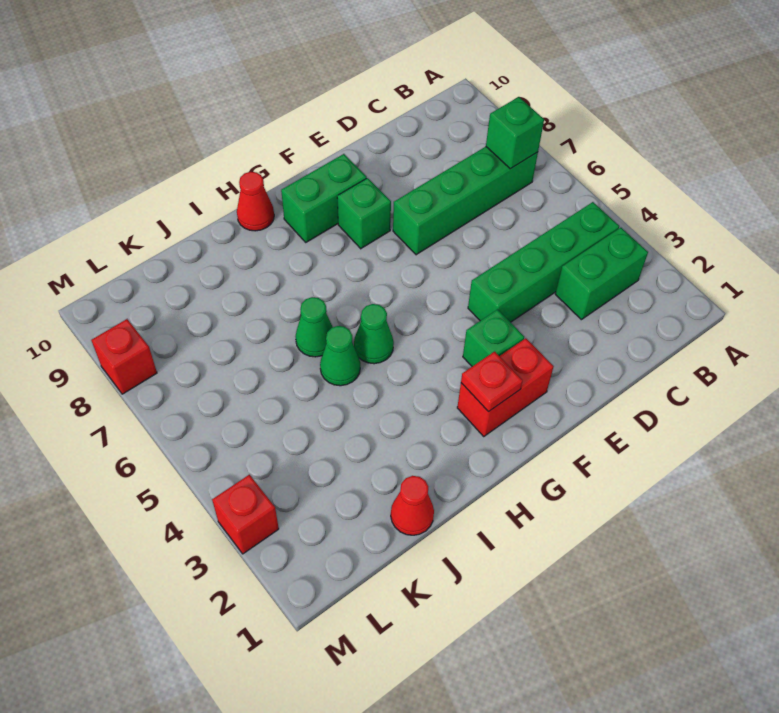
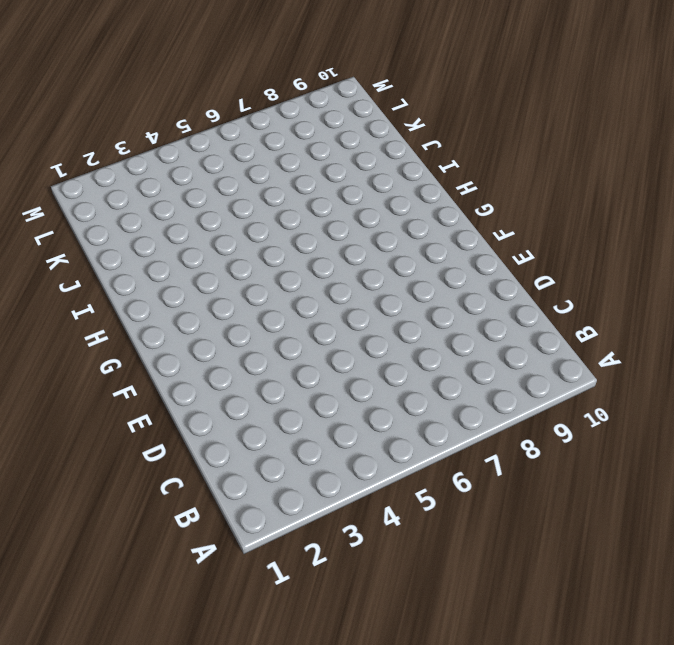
none -> green 1x2 brick [555,228,648,320]
none -> green 1x4 brick [468,202,619,322]
none -> green 1x4 brick [393,147,538,255]

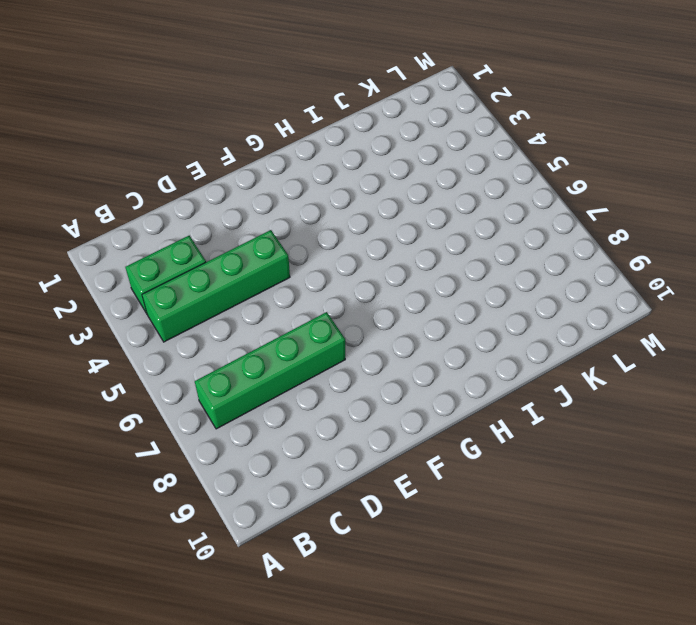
none -> red 1x2 brick [457,338,554,437]
none -> green 1x1 brick [463,309,524,366]
none -> green 1x1 brick [337,178,391,249]

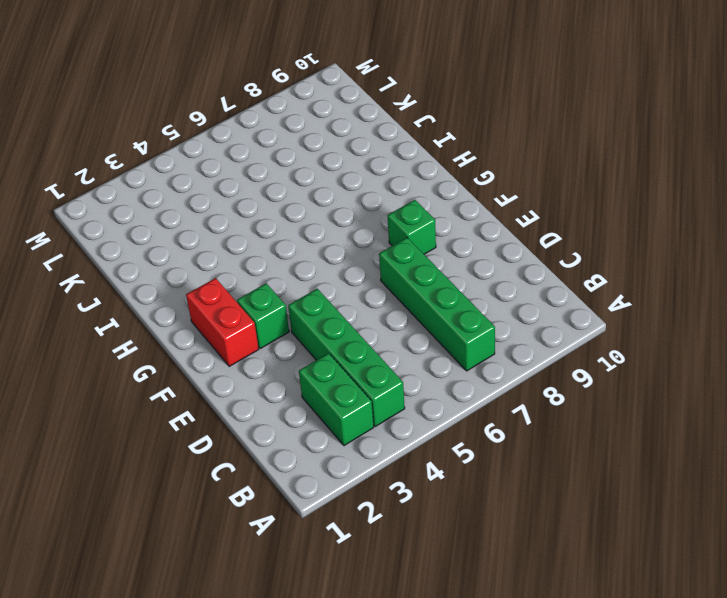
none -> green 1x2 brick [281,154,367,242]
none -> green 1x1 cone [354,304,394,364]
none -> red 1x1 cone [237,172,274,231]

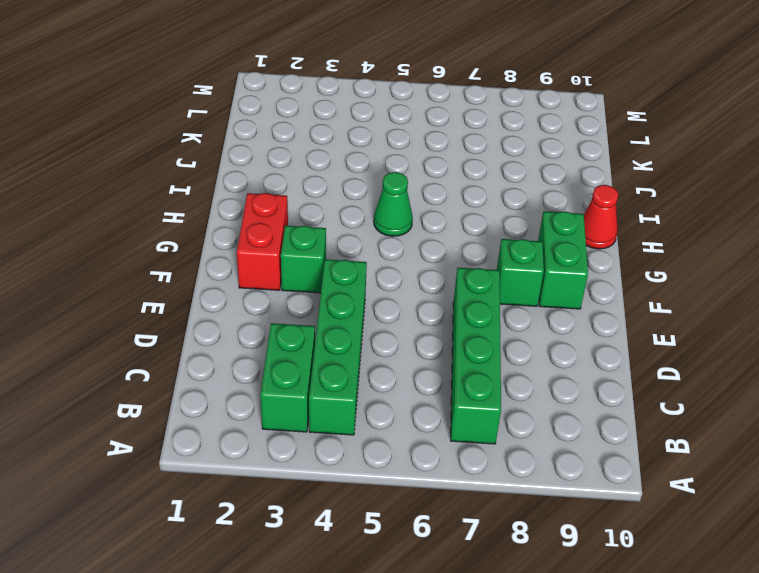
none -> green 1x1 cone [320,326,360,386]
none -> green 1x1 cone [296,297,333,357]
none -> red 1x1 cone [391,476,434,535]

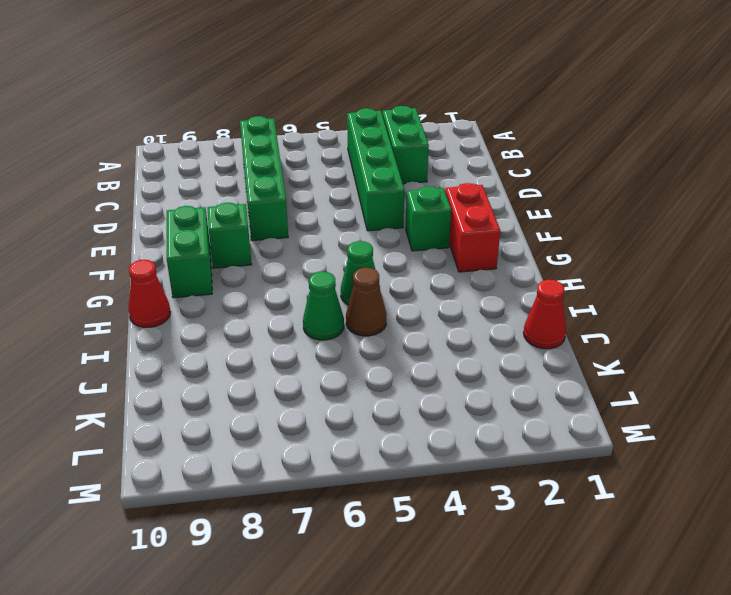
brown 1x1 cone [346,268,387,336] -> green 1x1 cone [320,326,360,386]
none -> red 1x1 brick [212,475,279,554]
none -> red 1x1 brick [91,319,157,394]
none -> green 1x1 brick [486,97,544,169]

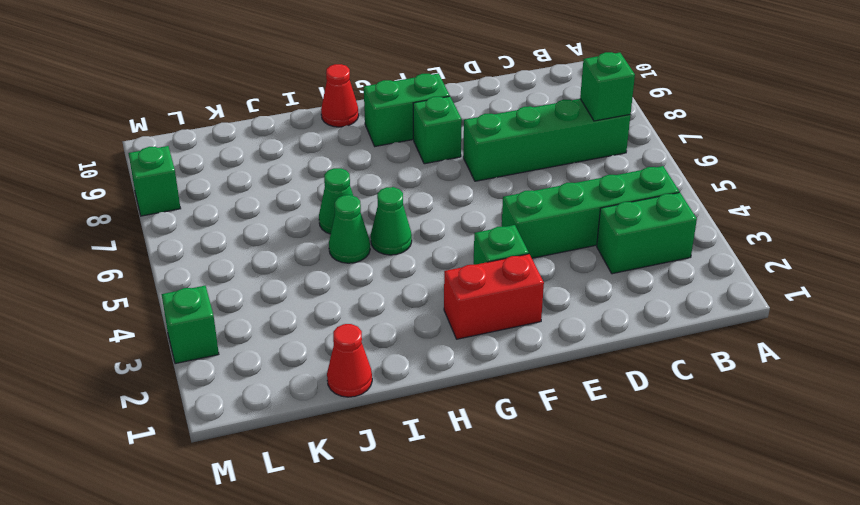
green 1x1 brick [161,286,219,364] -> red 1x1 brick [212,475,279,554]
green 1x1 brick [128,146,181,216] -> red 1x1 brick [91,319,157,394]
none -> red 1x1 plate [461,351,523,412]

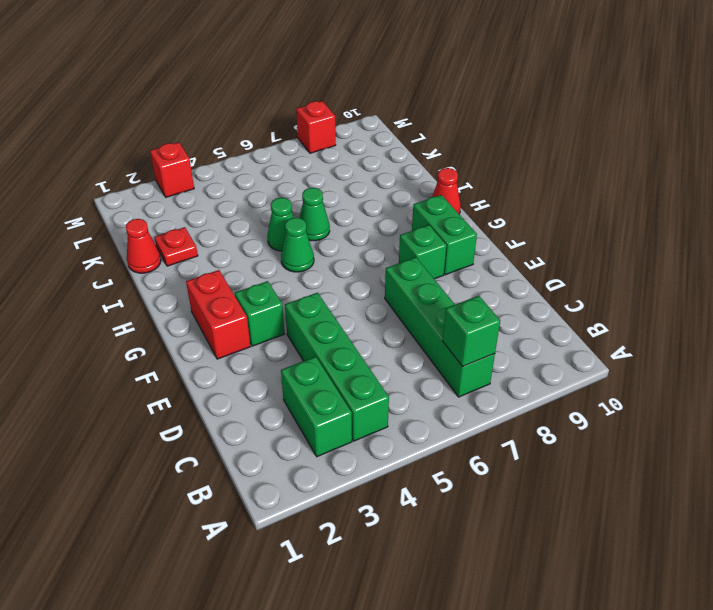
red 1x1 plate [155,227,198,266] -> red 1x1 plate moved to [461,351,523,412]

